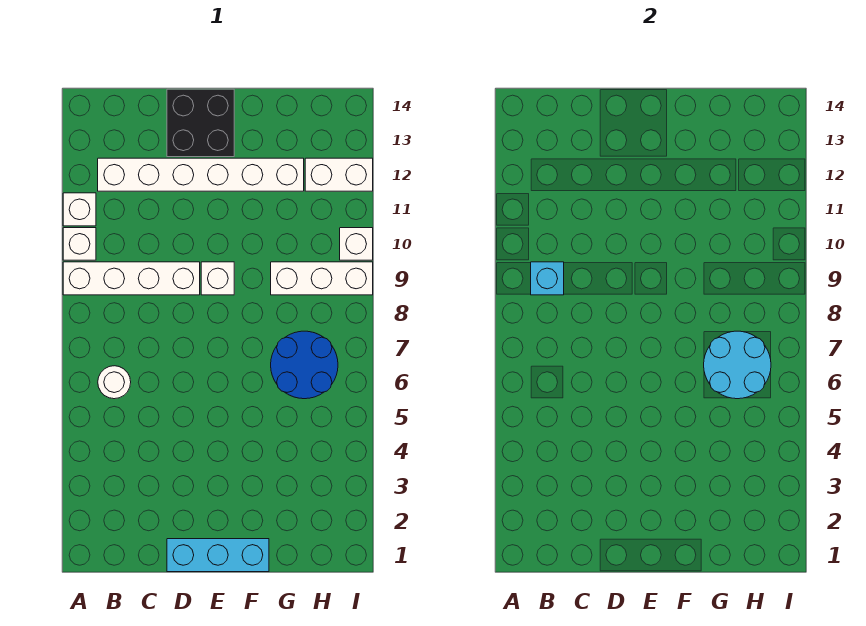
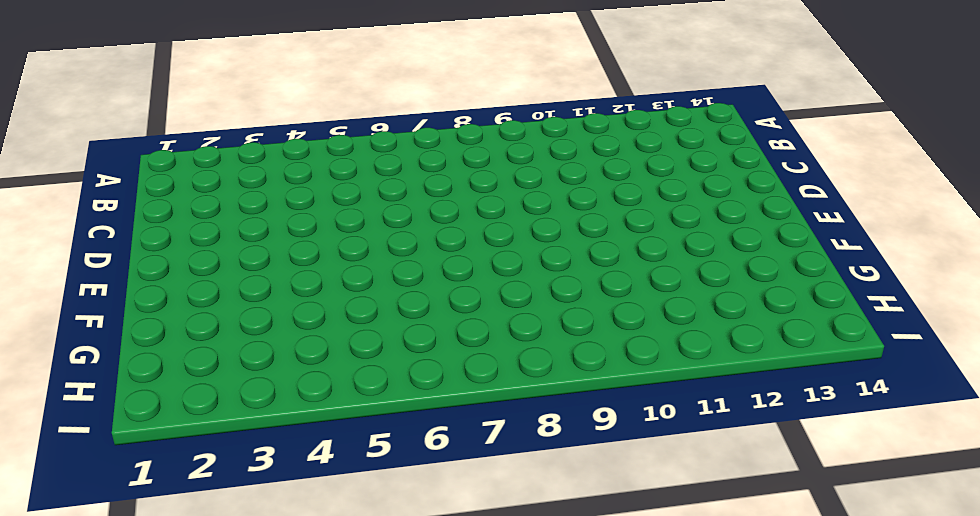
none -> white 1x4 brick [63,262,200,295]
none -> white 1x1 brick [63,228,96,260]
none -> white 1x1 brick [63,193,96,226]

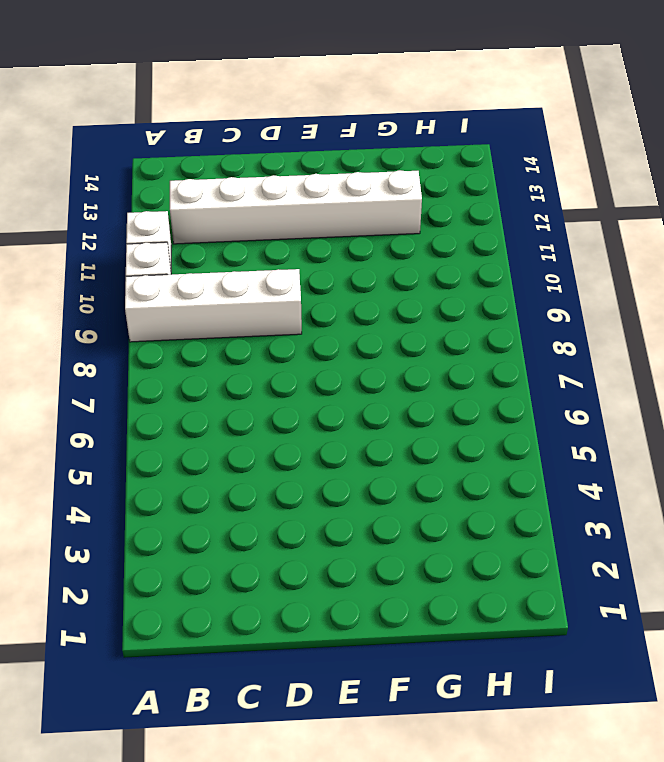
none -> white 1x1 round brick [98,366,131,399]
none -> cyan 1x3 brick [167,539,269,572]
none -> black 2x2 brick [167,89,234,157]

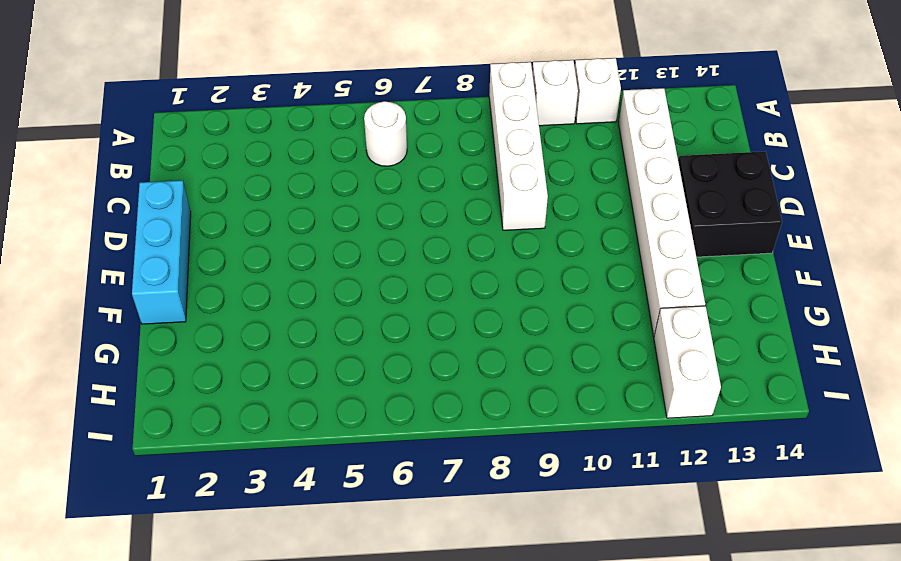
none -> white 1x1 brick [201,262,234,295]
none -> blue 2x2 round brick [271,331,338,399]
none -> white 1x3 brick [271,262,373,295]

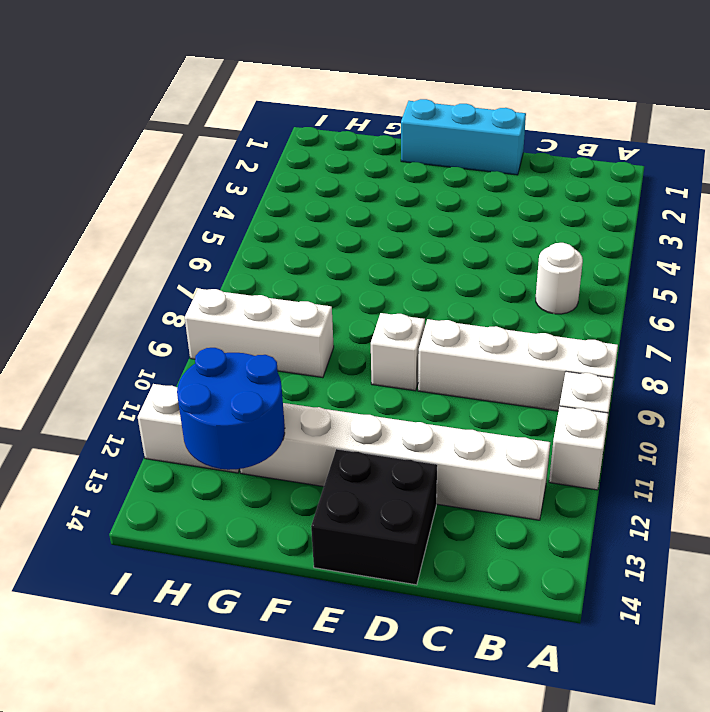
blue 2x2 round brick [177,348,285,470] -> blue 2x2 round brick moved to [271,331,338,399]
none -> white 1x1 brick [340,228,373,260]
none -> cyan 1x1 brick [531,262,564,295]
none -> cyan 2x2 round brick [704,331,771,399]

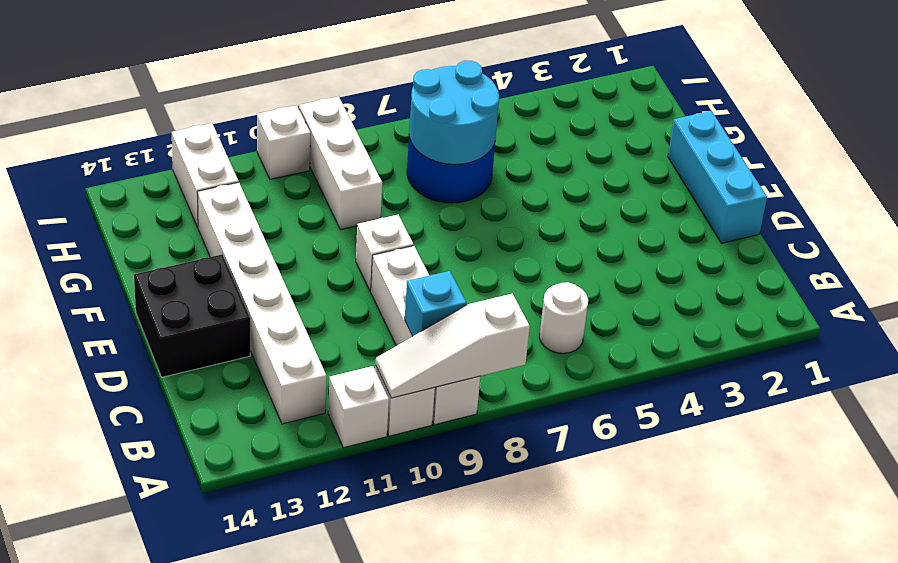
white 1x3 slope [376,294,530,398] -> none

